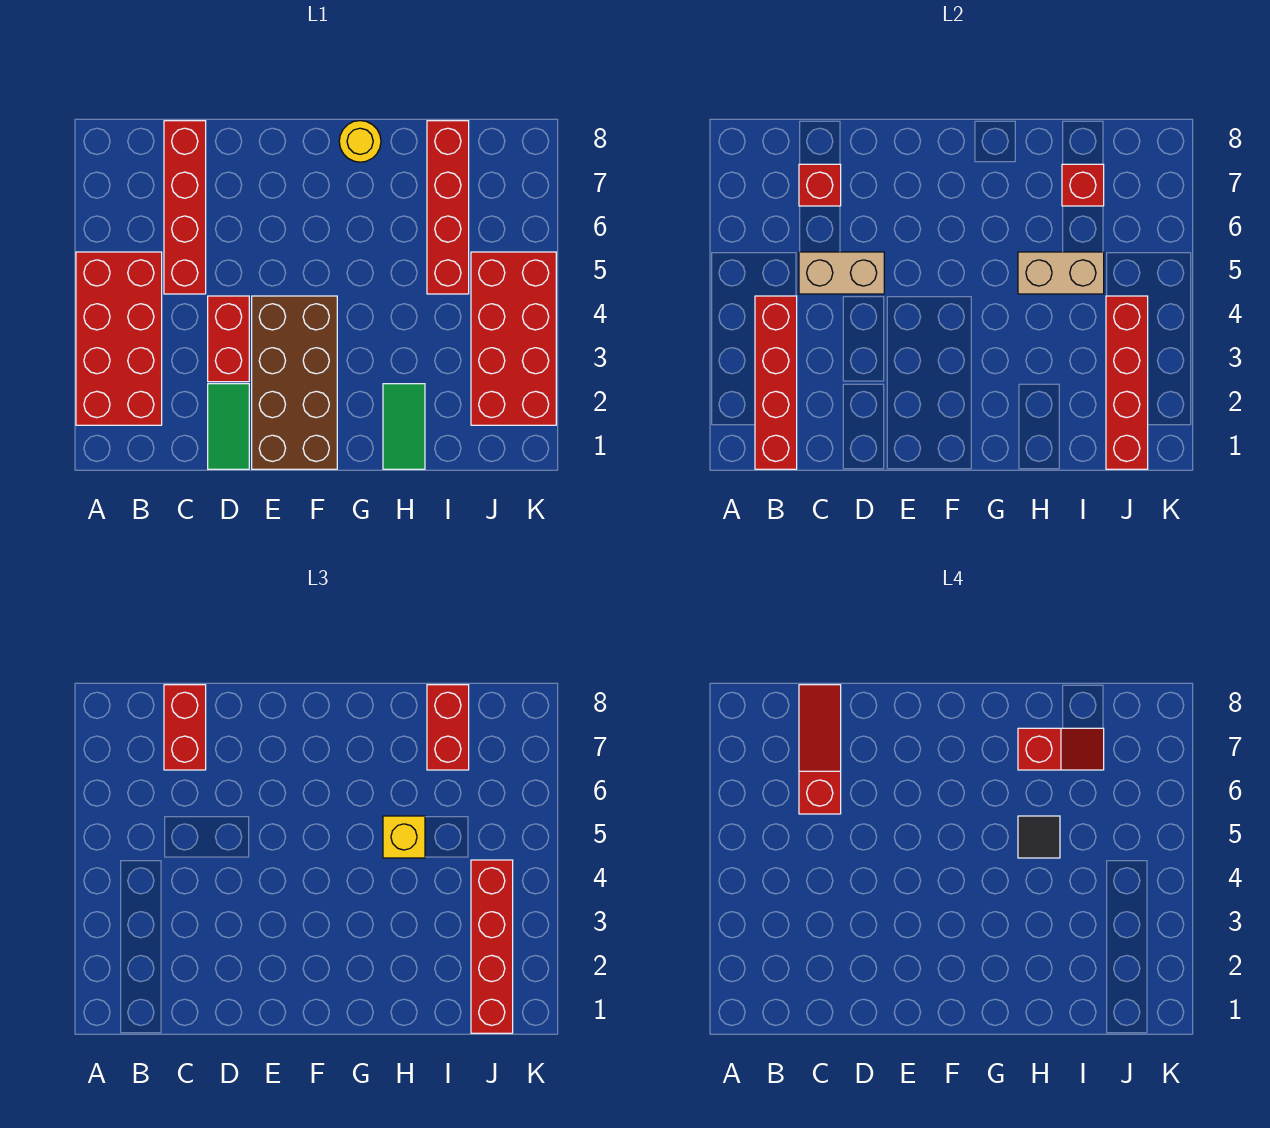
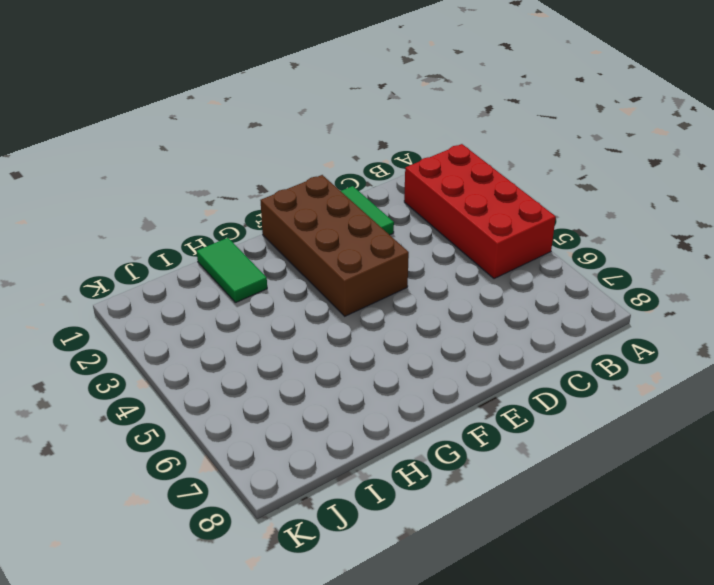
none -> red 1x4 brick [164,121,206,294]
none -> red 1x2 brick [208,296,249,382]
none -> yellow 1x1 round brick [339,121,381,162]

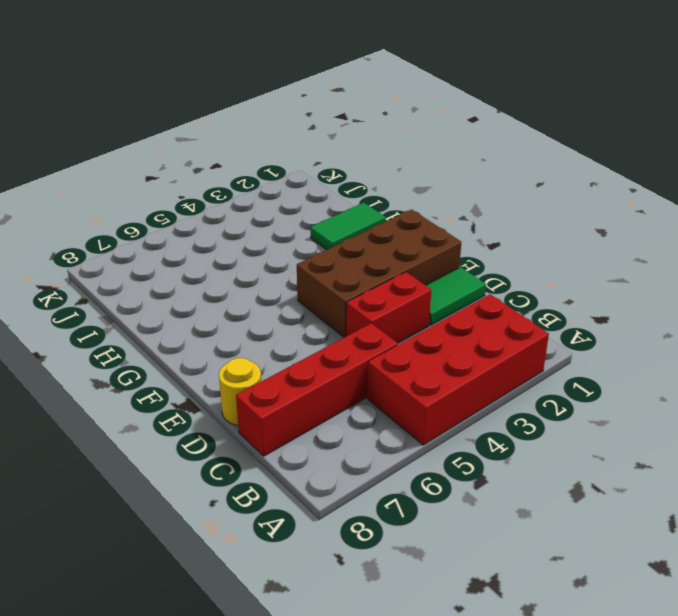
yellow 1x1 round brick [219,358,261,425] -> yellow 1x1 round brick moved to [339,121,381,162]
none -> red 1x4 brick [427,121,469,294]
none -> red 2x4 brick [471,252,556,425]
none -> red 1x4 brick [755,296,797,469]

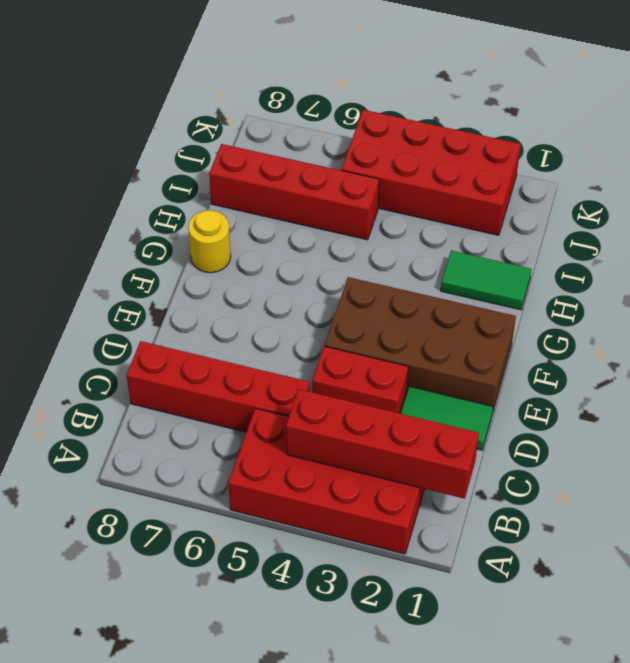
none -> tan 1x2 brick [799,252,884,294]
none -> red 1x1 brick [799,164,841,206]
none -> tan 1x2 brick [1018,252,1104,294]

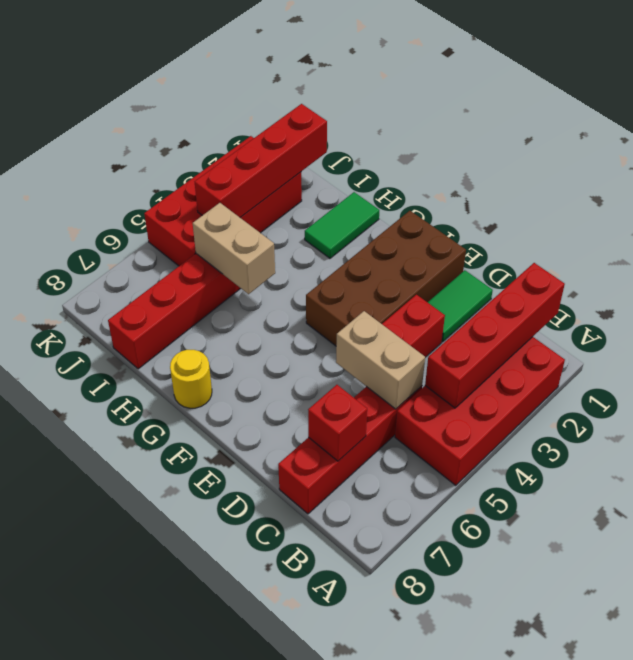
none -> red 1x1 brick [1062,164,1104,206]
none -> red 1x2 brick [164,685,206,770]
none -> yellow 1x1 brick [383,816,425,858]

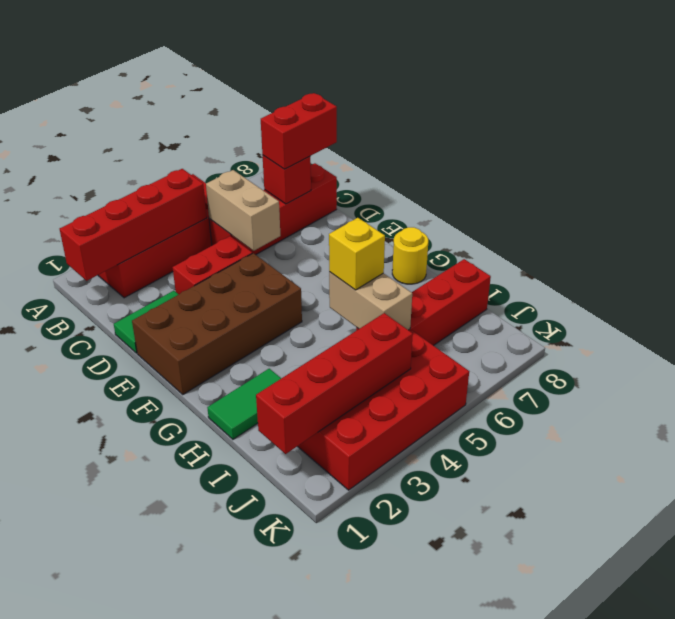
none -> red 1x1 brick [1062,164,1104,206]
none -> red 1x2 brick [427,685,469,770]
none -> red 1x4 brick [471,860,513,1033]

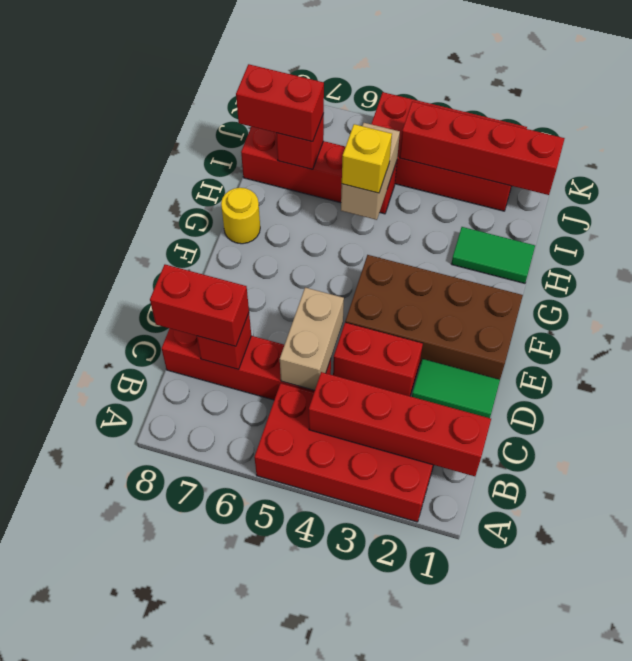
none -> red 1x4 brick [471,860,513,1033]
none -> red 1x3 slope [799,685,841,814]
none -> black 1x1 tile [1018,816,1060,858]

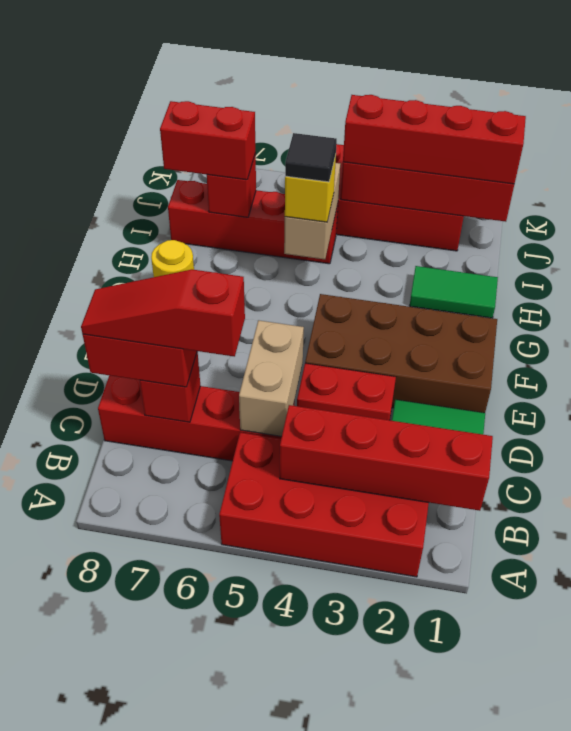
none -> red 1x2 slope [1018,728,1104,770]

